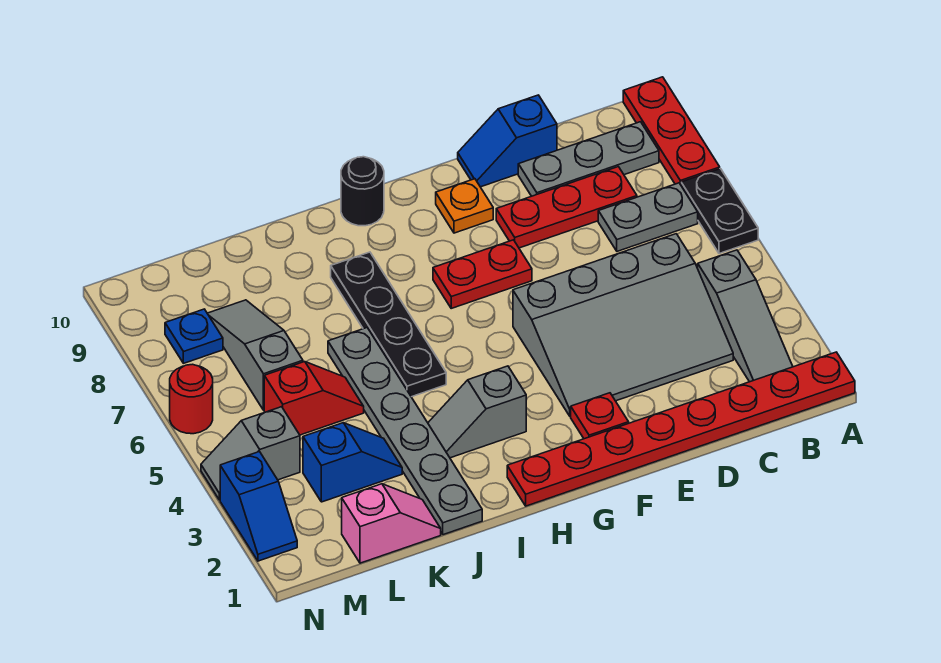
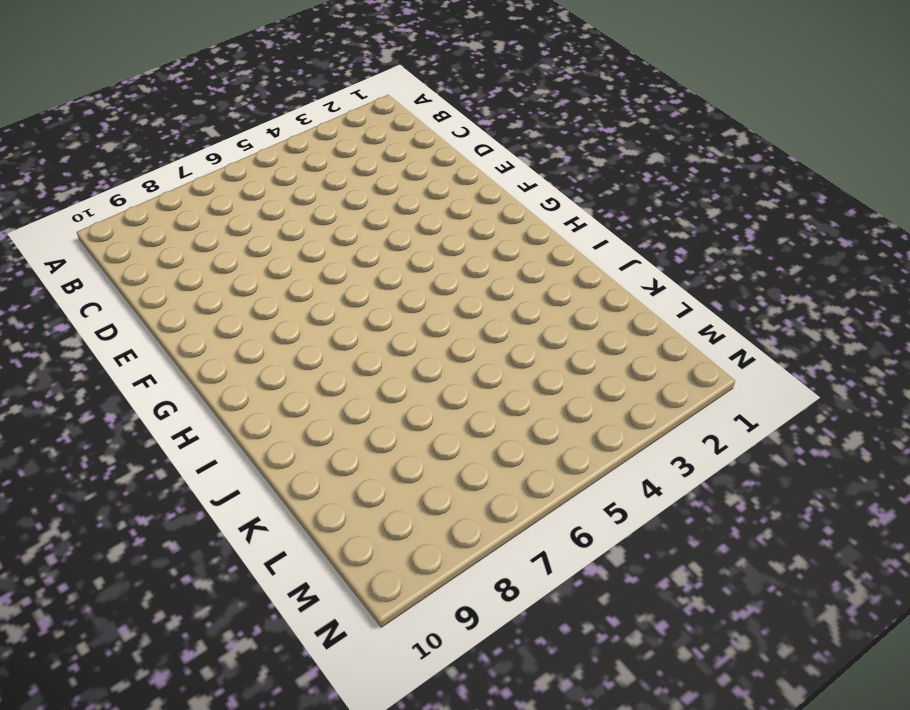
none -> red 1x8 plate [507,352,855,506]
none -> black 1x2 plate [681,169,758,254]
none -> red 1x3 plate [623,77,720,185]

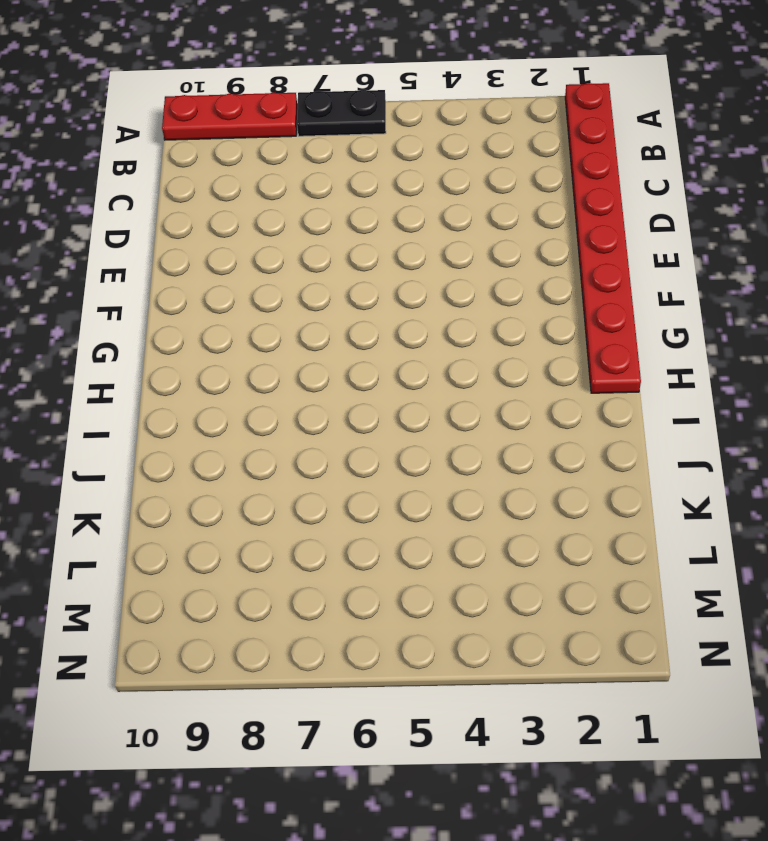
none -> grey 1x3 slope [698,250,793,382]
none -> grey 1x2 plate [598,183,698,251]
none -> grey 1x3 plate [518,122,659,196]

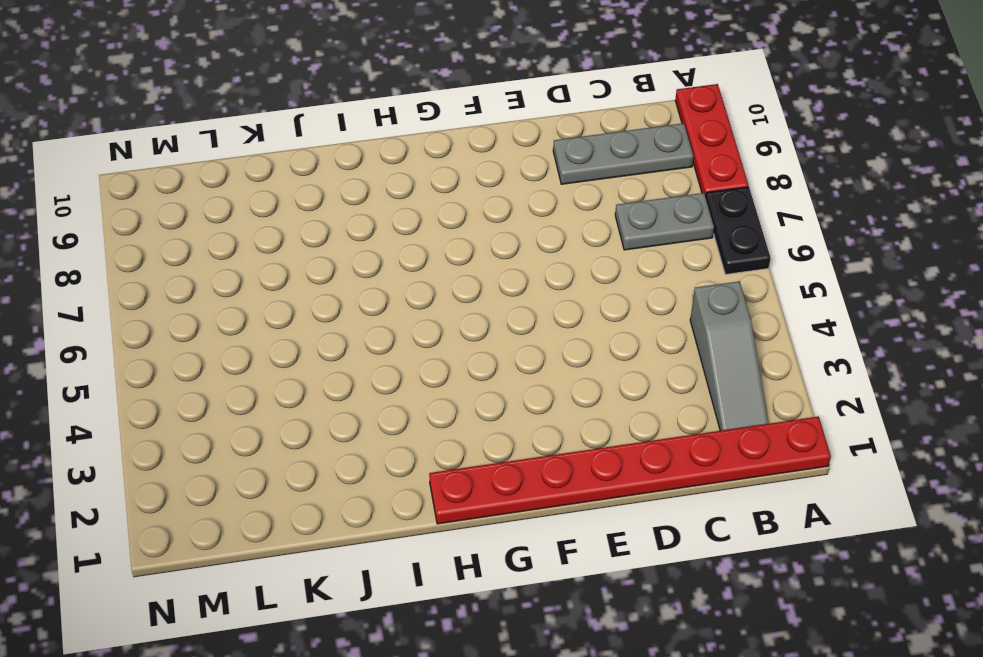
none -> grey 3x4 slope [513,234,733,416]
none -> red 1x3 plate [496,167,637,248]
none -> blue 1x2 slope [458,95,557,187]

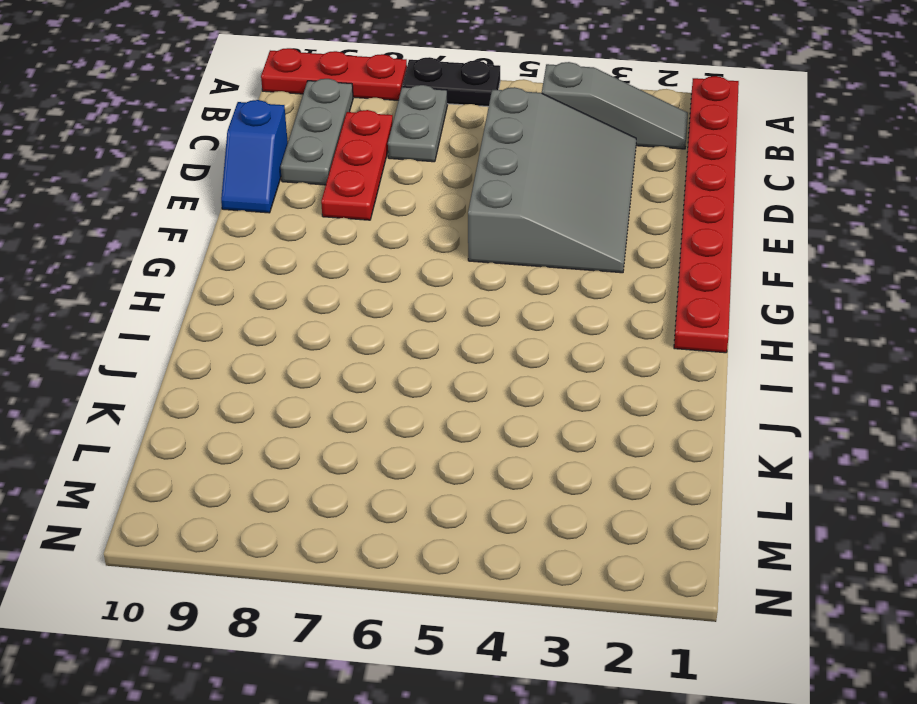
none -> red 1x1 plate [571,393,629,439]
none -> red 1x2 plate [433,240,532,308]
none -> orange 1x1 plate [436,179,493,233]

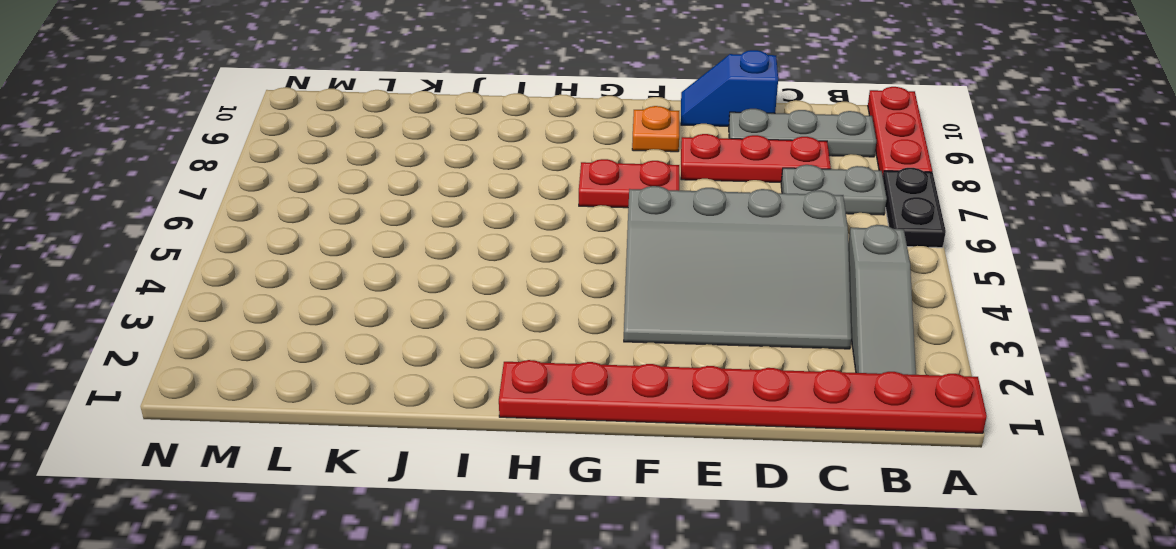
none -> red 1x1 plate [571,393,629,439]
none -> grey 1x2 slope [428,366,526,458]
none -> black 1x1 round brick [341,157,384,226]

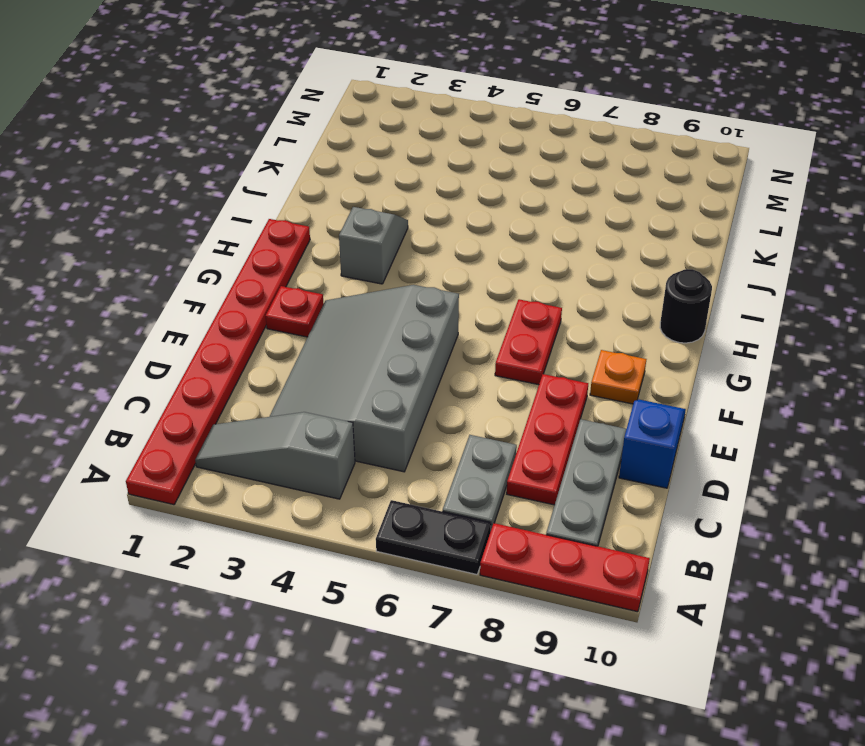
none -> black 1x4 plate [331,252,446,397]
none -> grey 1x6 plate [328,328,482,535]
none -> pink 1x2 slope [342,484,441,563]

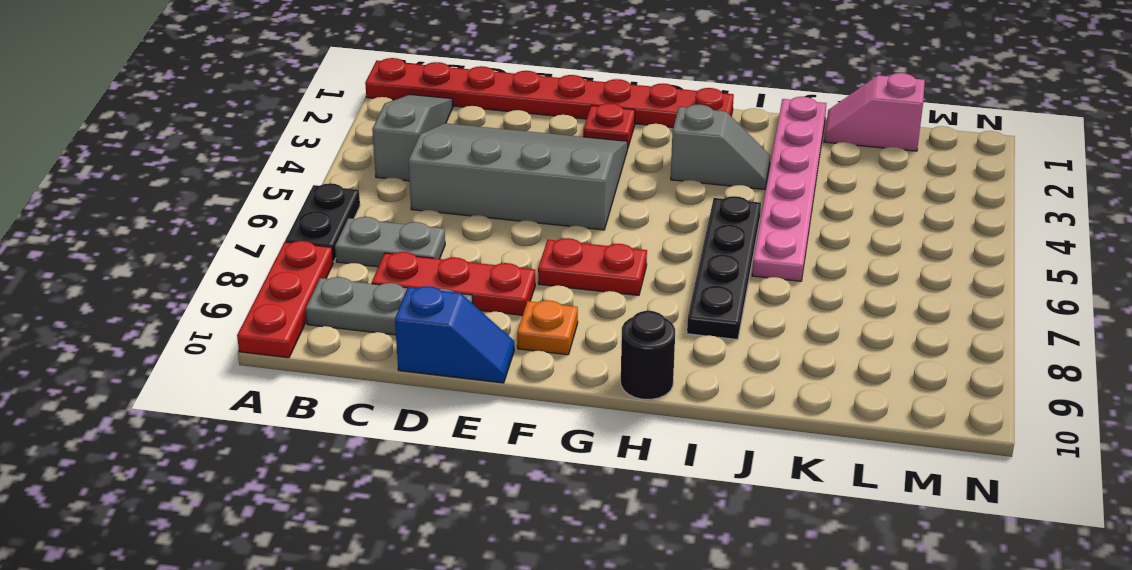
pink 1x6 plate [752,97,827,281] -> grey 1x6 plate [328,328,482,535]
none -> blue 1x2 slope [303,423,402,502]
none -> red 1x2 slope [264,362,364,435]
none -> grey 1x3 slope [207,300,303,410]

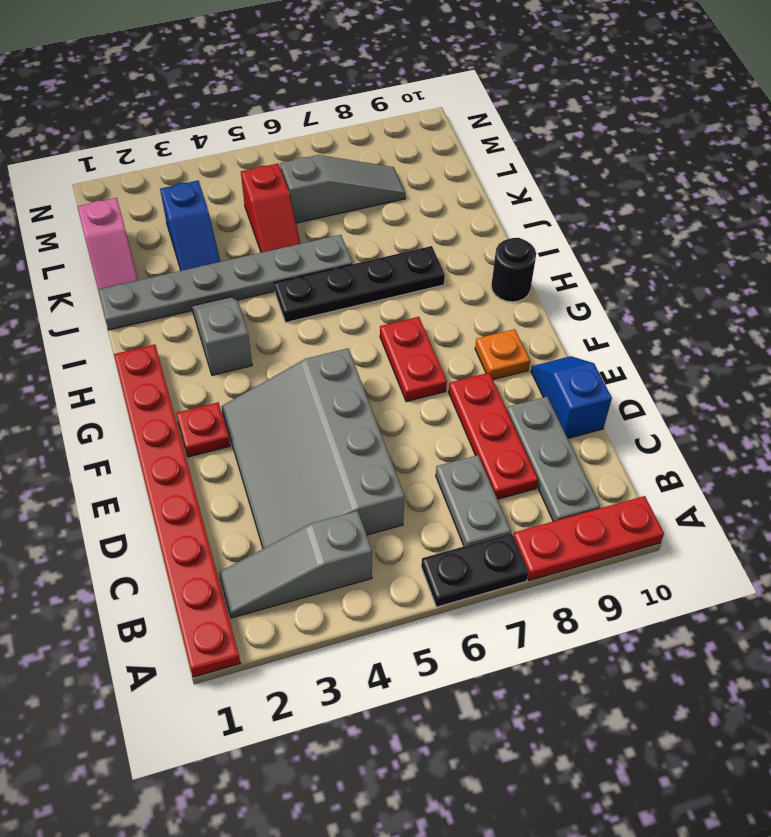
none -> grey 1x2 slope [201,407,300,500]
none -> blue 1x1 plate [165,309,223,363]
none -> blue 1x2 slope [220,452,297,561]

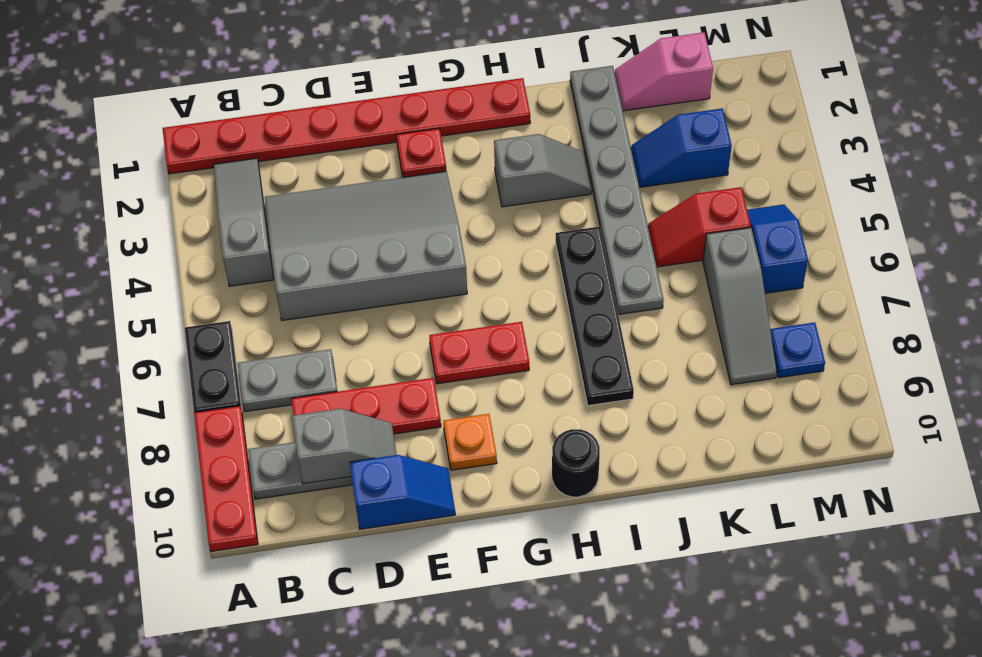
grey 1x2 slope [292,409,396,484] -> grey 1x2 slope moved to [201,407,300,500]
blue 1x2 slope [747,204,808,293] -> blue 1x2 slope moved to [220,452,297,561]
none -> red 1x1 round brick [170,364,213,434]

